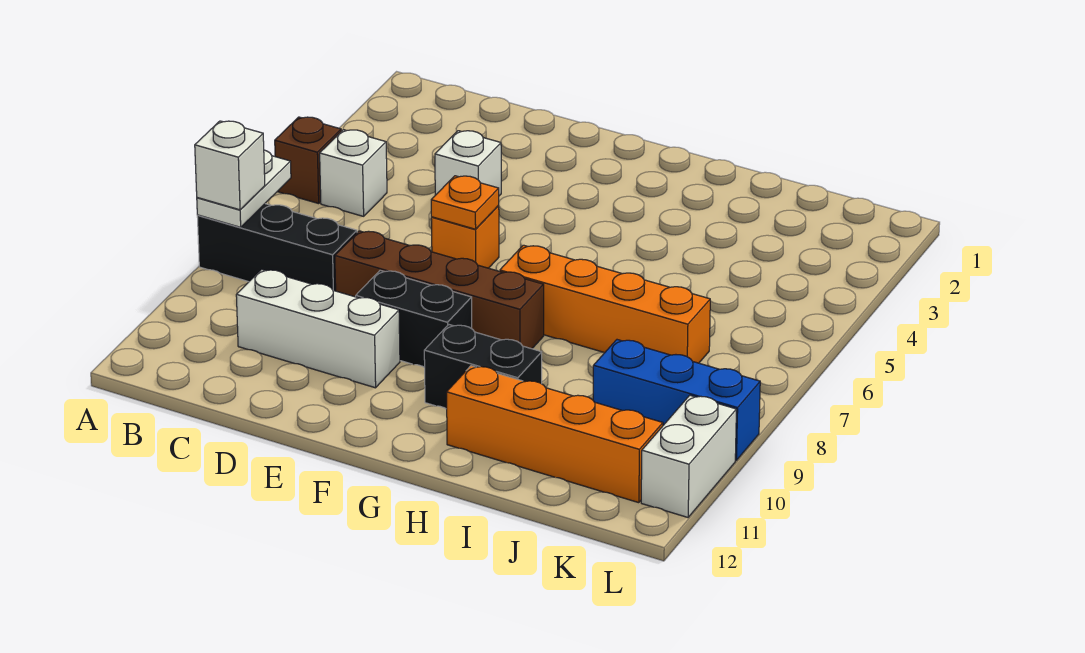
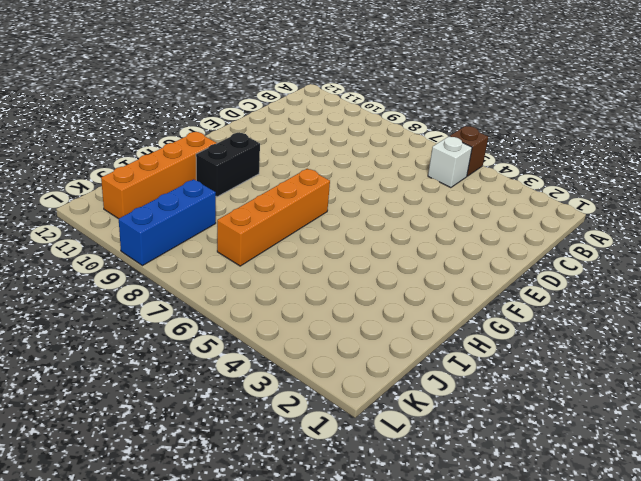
none -> black 1x3 brick [197,204,357,291]
none -> white 1x3 brick [236,269,400,388]
none -> white 1x1 brick [435,131,501,196]

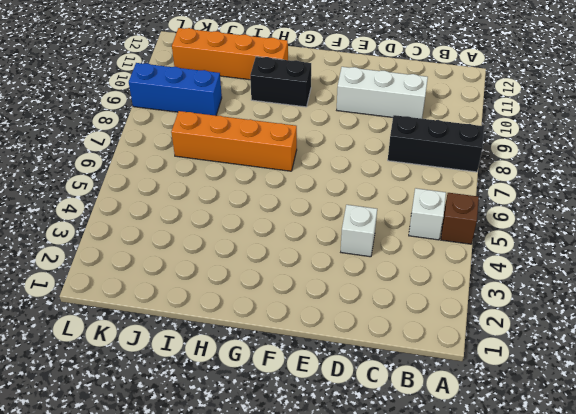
none -> brown 1x4 brick [335,231,544,349]
none -> orange 1x1 brick [431,205,499,268]
none -> black 1x2 brick [356,270,472,368]

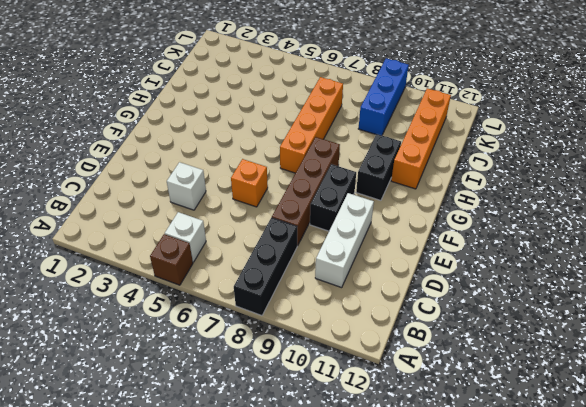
none -> white 1x2 brick [641,395,736,517]
none -> white 1x2 plate [197,150,291,227]
none -> orange 1x1 plate [431,176,499,229]

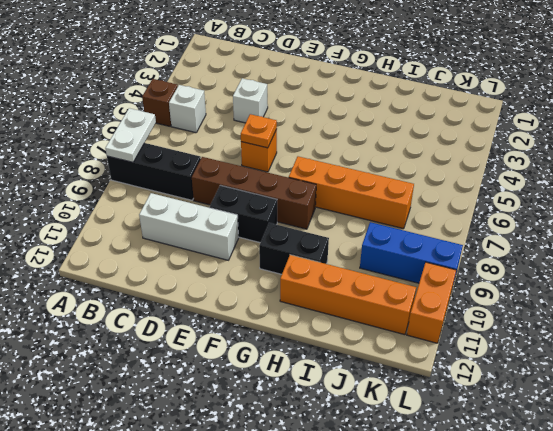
orange 1x2 brick [407,262,456,343] -> white 1x2 brick [641,395,736,517]
none -> white 1x1 brick [195,121,265,210]

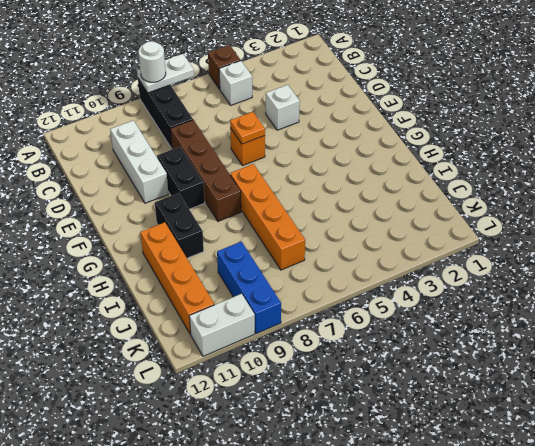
white 1x1 round brick [139,41,166,82] -> white 1x1 brick [195,121,265,210]

